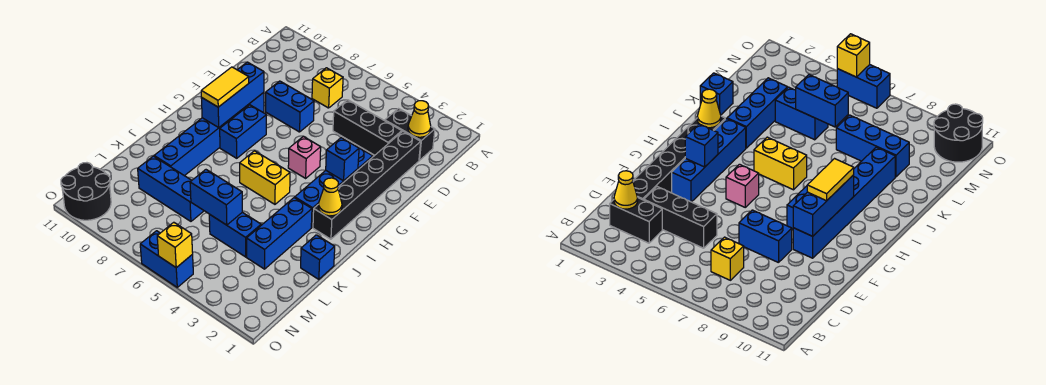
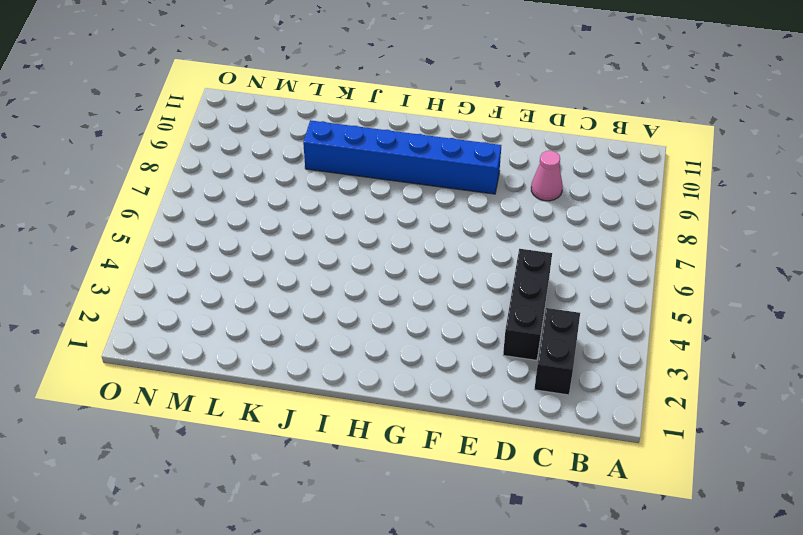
pink 1x1 cone [531,151,563,201] -> none
none -> yellow 1x1 brick [312,68,343,108]
none -> black 1x6 brick [313,131,421,239]
none -> blue 1x2 brick [266,81,314,132]

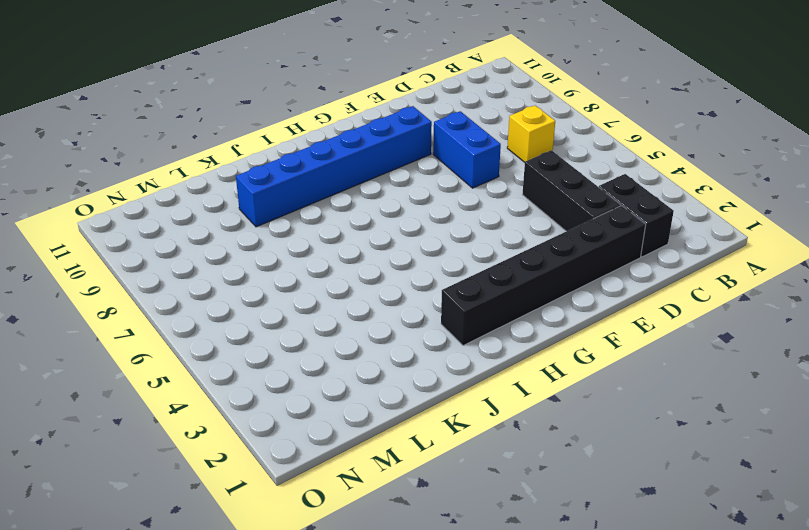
none -> blue 1x4 brick [295,148,373,227]
none -> pink 1x1 brick [288,136,321,178]
none -> blue 1x2 brick [220,105,267,158]

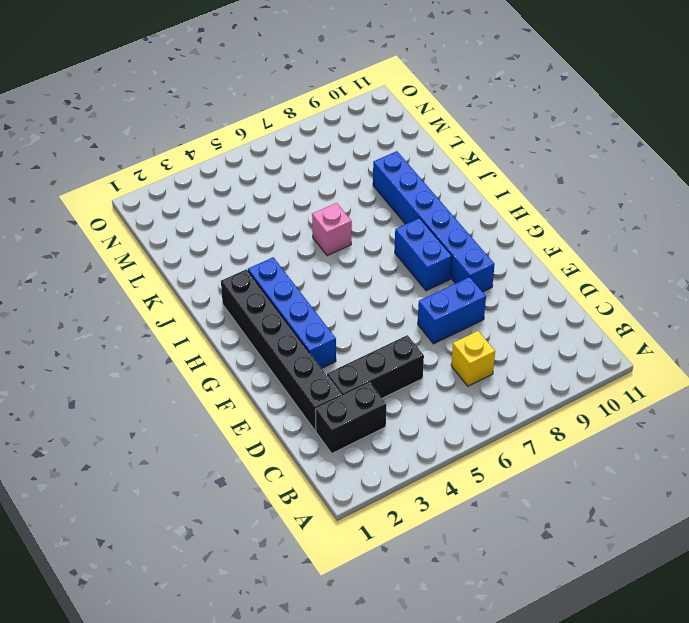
pink 1x1 brick [312,203,352,256] -> pink 1x1 brick moved to [288,136,321,178]
none -> yellow 1x2 brick [240,151,290,204]
none -> blue 1x3 brick [247,198,312,269]
none -> blue 1x1 brick [301,235,335,279]

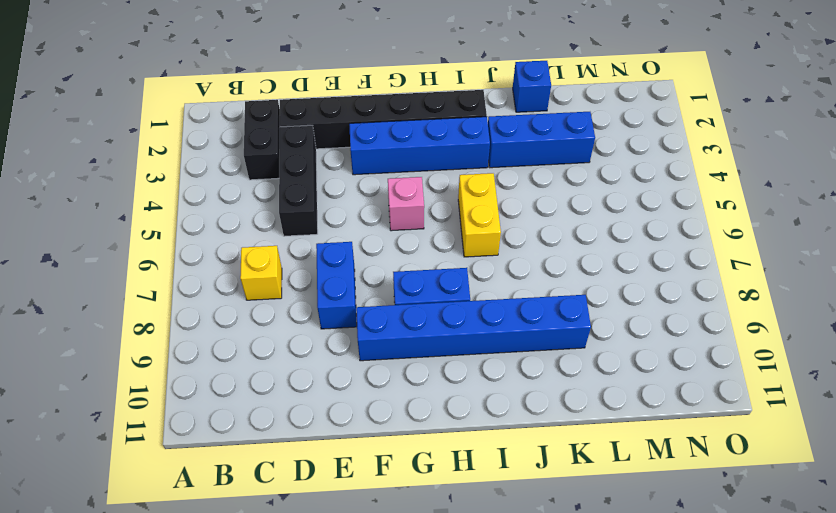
none -> blue 1x2 brick [209,212,261,257]
none -> blue 1x3 brick [138,156,204,221]
none -> black 2x2 round brick [61,163,111,220]

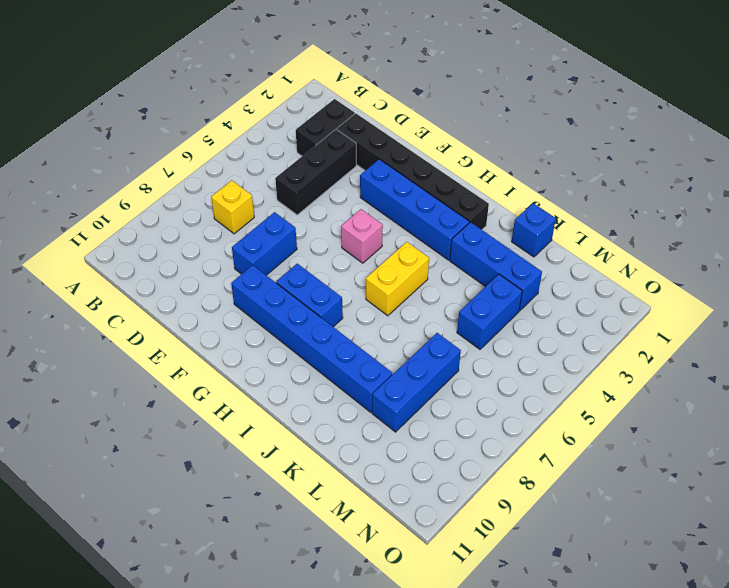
none -> black 2x2 round brick [61,163,111,220]
none -> blue 1x2 brick [140,231,193,287]
none -> yellow 1x1 cone [408,101,431,137]

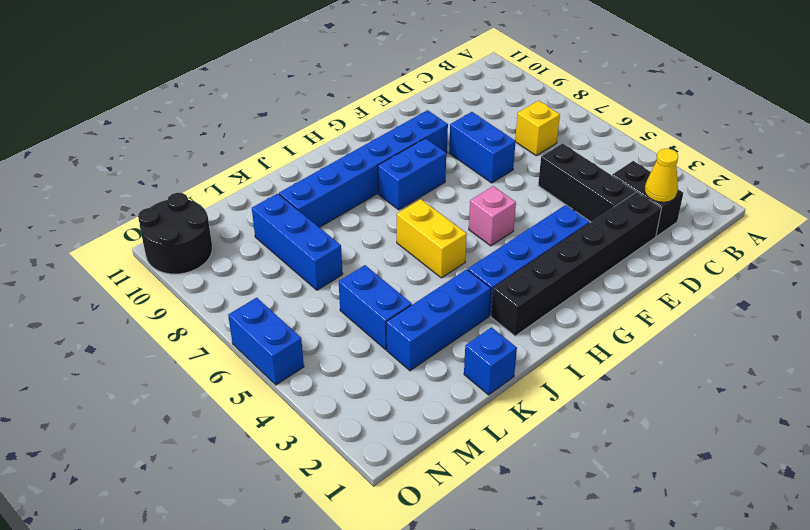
none -> blue 1x3 brick [201,62,264,127]
none -> blue 1x1 brick [326,138,359,181]
none -> yellow 1x1 cone [318,178,342,216]

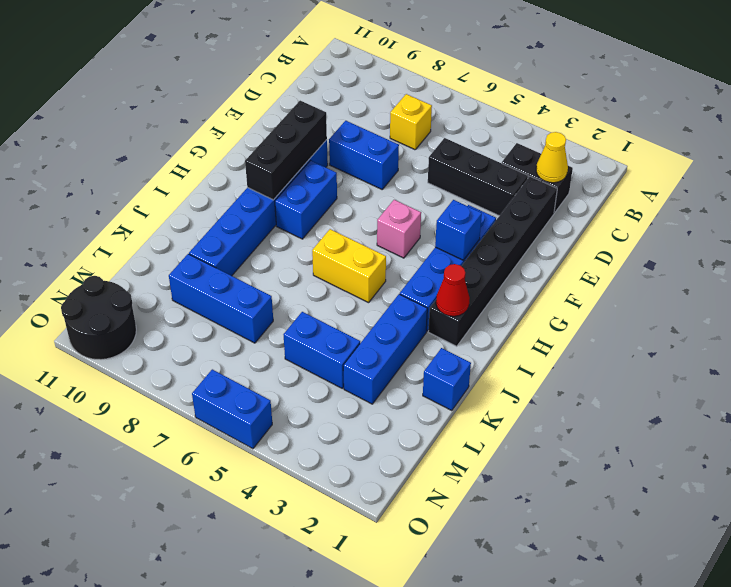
black 1x3 brick [245,101,327,200] -> blue 1x3 brick [201,62,264,127]
red 1x1 cone [436,264,470,316] -> yellow 1x1 cone [318,178,342,216]
none -> blue 1x2 brick [190,170,242,225]
none -> yellow 1x1 brick [157,222,193,268]
none -> yellow 1x2 tile [201,67,249,107]

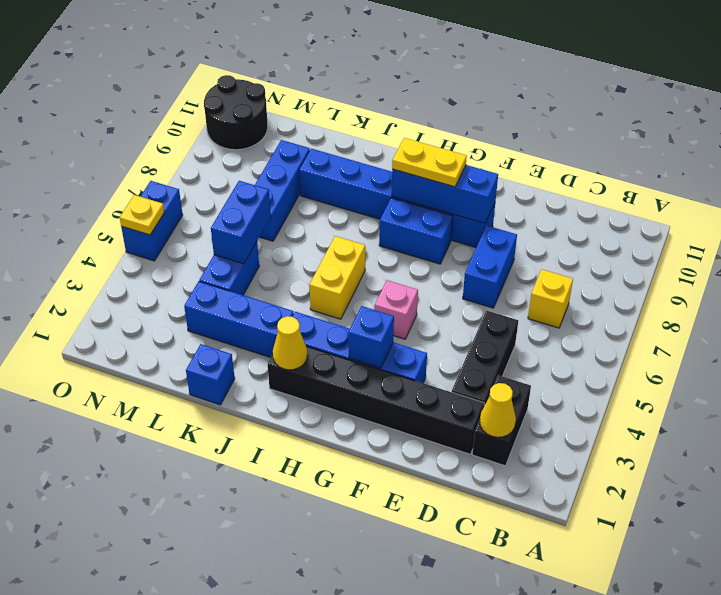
yellow 1x2 plate [392,138,467,187] -> yellow 1x2 tile [201,67,249,107]
yellow 1x1 plate [120,195,164,235] -> yellow 1x1 brick [157,222,193,268]

